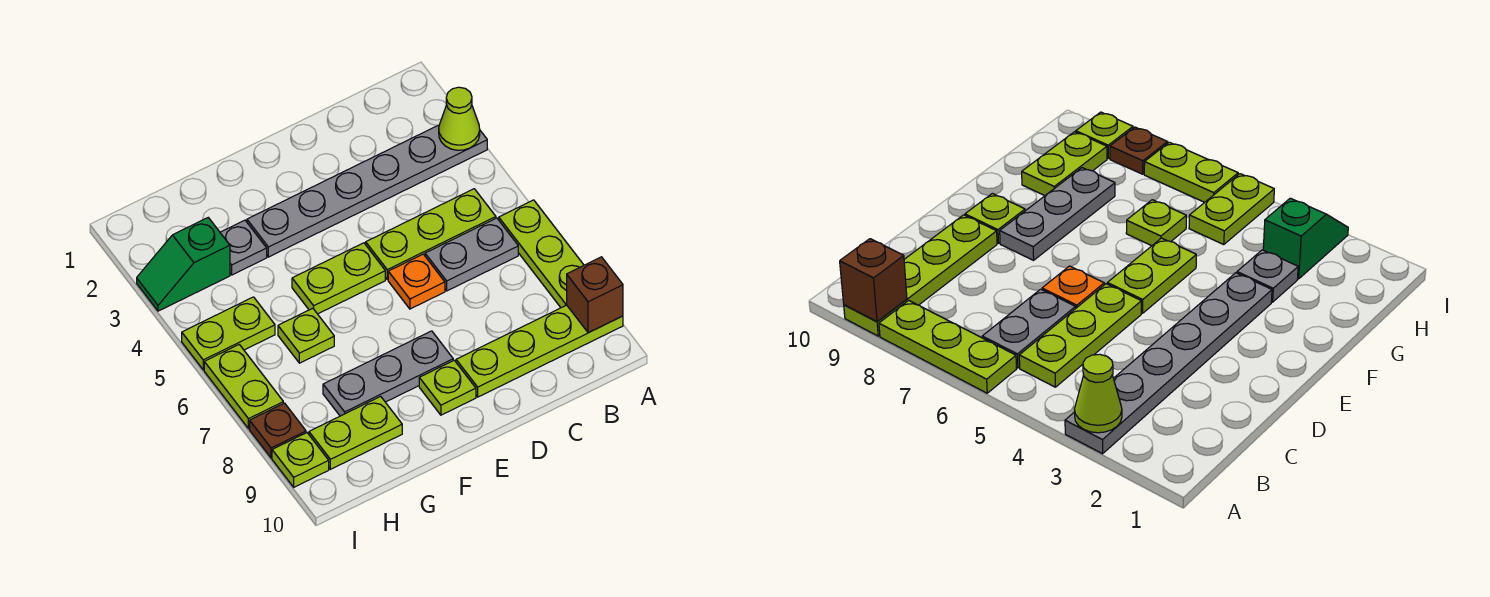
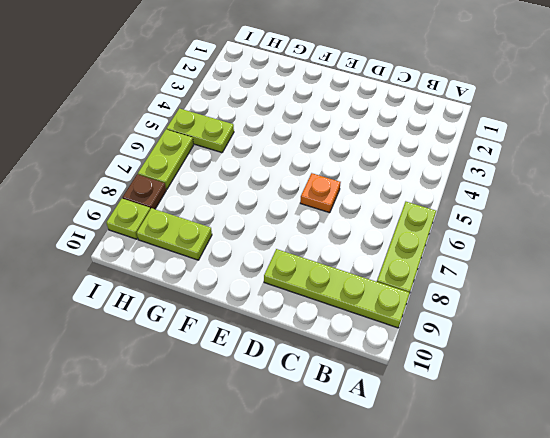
none -> grey 1x6 plate [247,125,487,257]
none -> lime 1x3 plate [366,189,496,280]
none -> grey 1x2 plate [425,218,518,291]

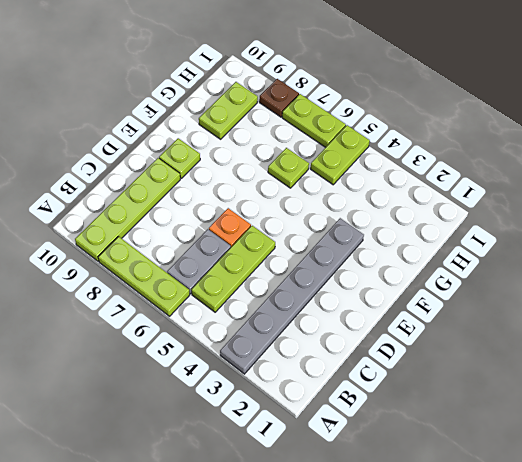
none -> lime 1x2 plate [292,243,385,314]
none -> grey 1x3 plate [323,331,453,416]
none -> grey 1x1 plate [220,220,267,275]

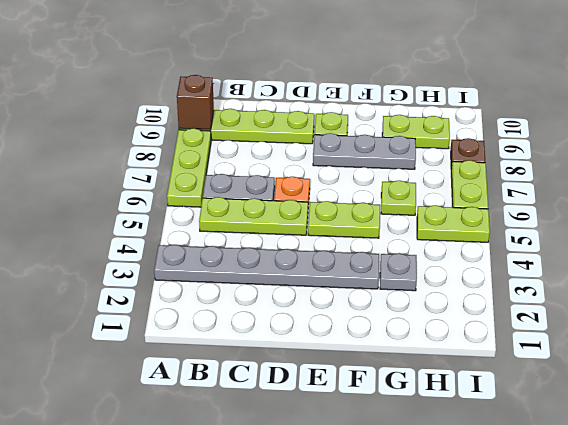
none -> green 1x2 slope [137,218,230,311]
none -> lime 1x1 plate [272,433,329,487]
none -> lime 1x1 cone [439,87,480,150]

